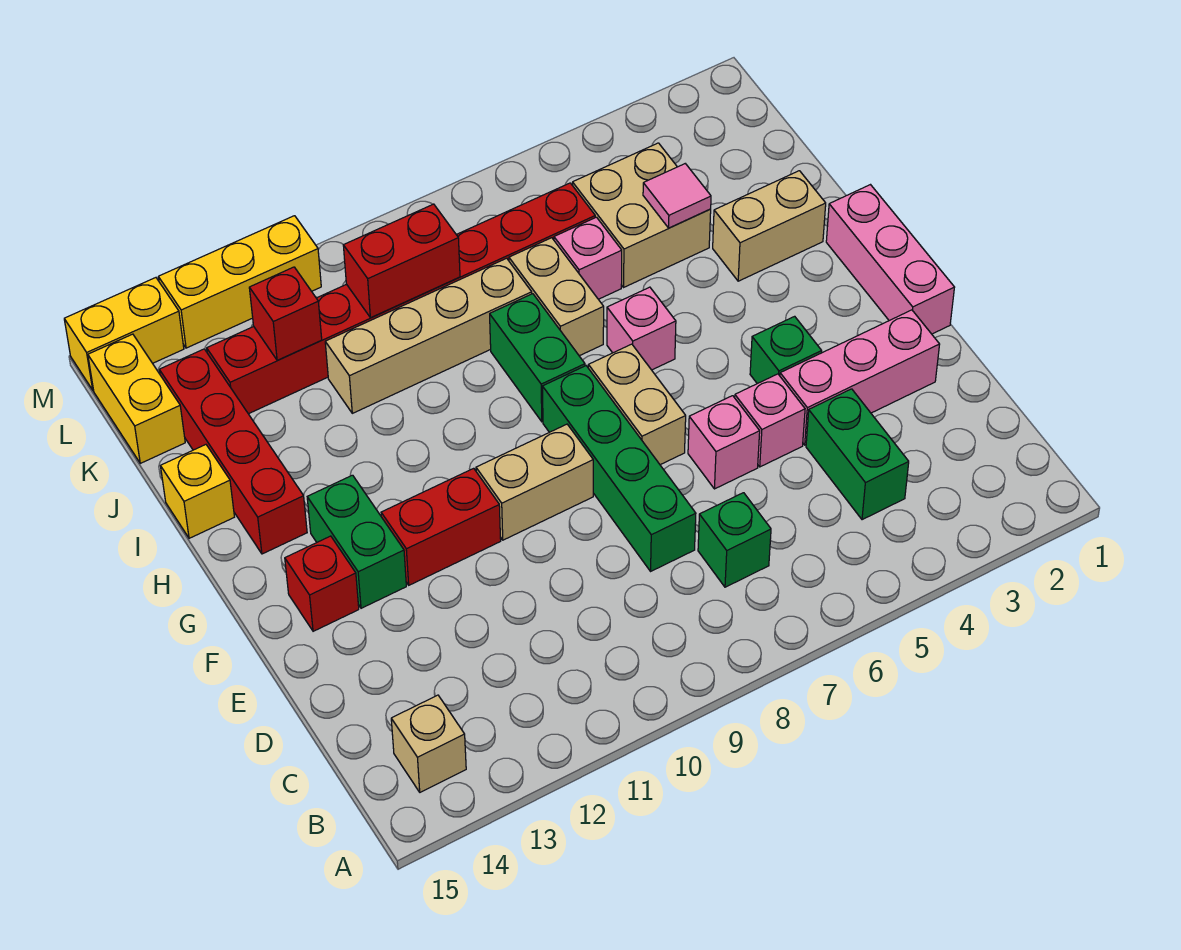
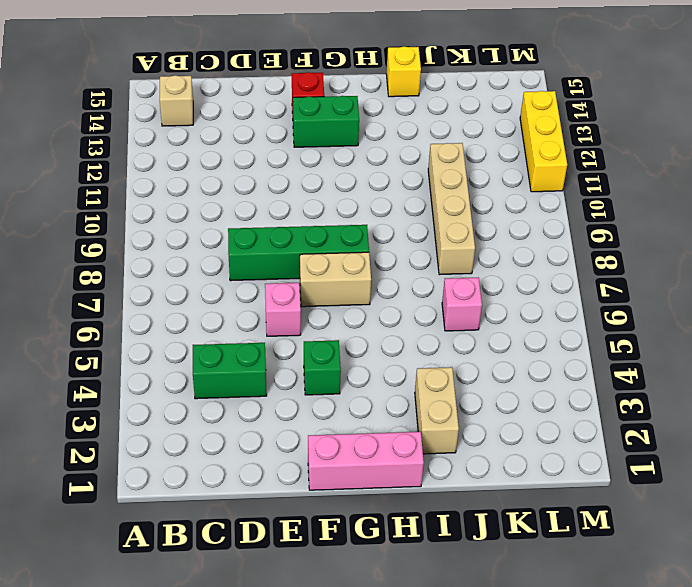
none -> green 1x1 brick [698,493,771,587]
none -> pink 1x3 brick [780,310,940,445]
none -> pink 1x1 brick [735,374,805,467]
none -> tan 1x2 brick [476,424,593,540]

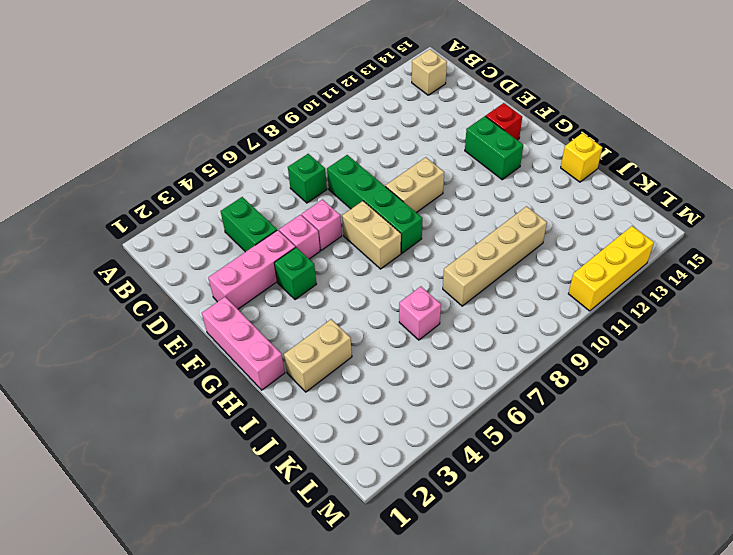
none -> red 1x2 brick [381,468,501,585]
none -> pink 1x1 brick [607,287,676,370]
none -> green 1x2 brick [490,294,585,422]
none -> red 1x4 brick [159,349,307,554]

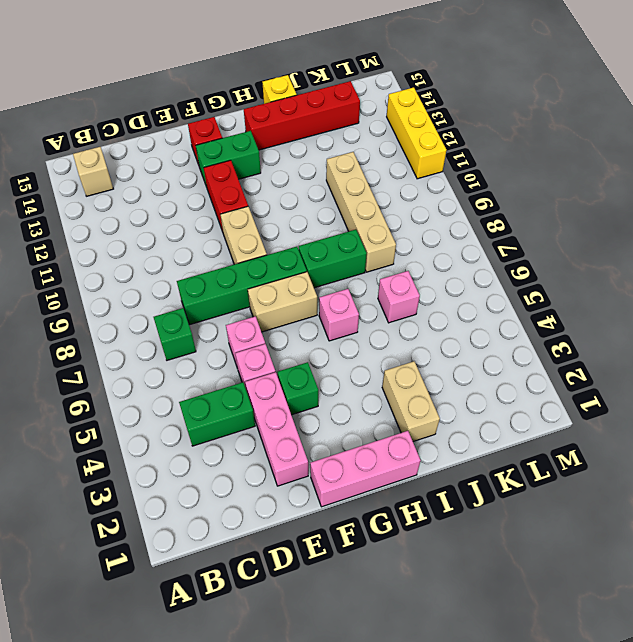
none -> tan 1x2 brick [509,238,604,356]
none -> tan 2x2 brick [573,143,711,287]
none -> red 1x8 brick [207,183,595,414]
none -> yellow 1x2 brick [88,334,185,463]

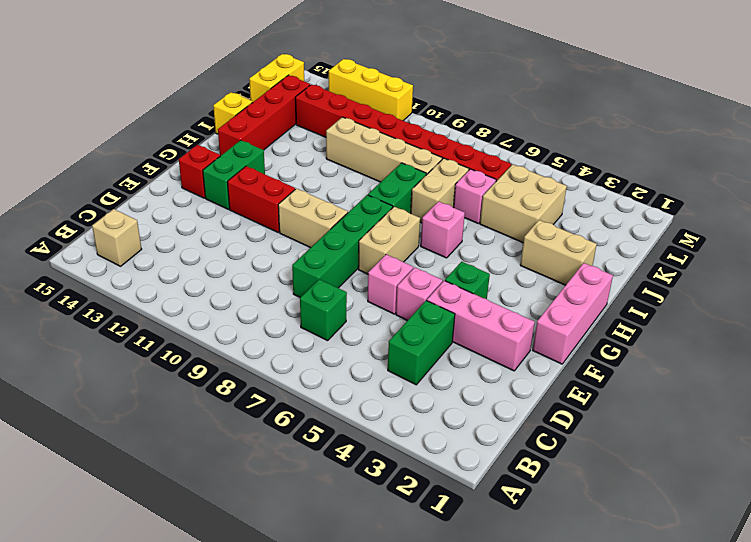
none -> yellow 1x2 brick [64,278,184,390]
none -> pink 1x1 tile [643,164,711,228]
none -> red 1x2 brick [343,204,460,318]
none -> red 1x1 brick [249,267,322,360]

